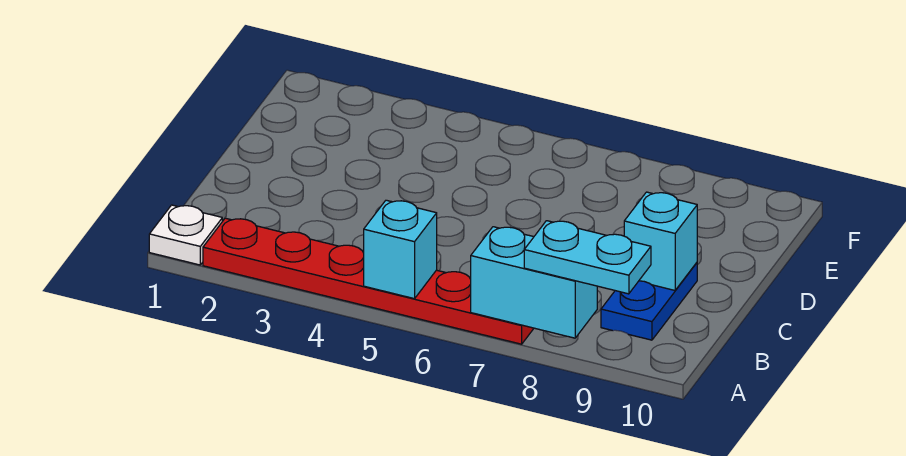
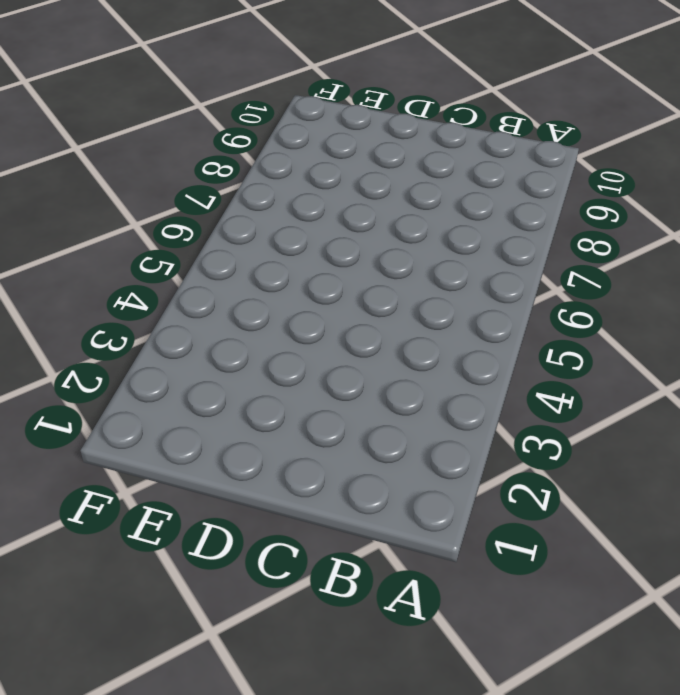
none -> white 1x1 plate [149,205,222,265]
none -> red 1x6 plate [203,218,534,344]

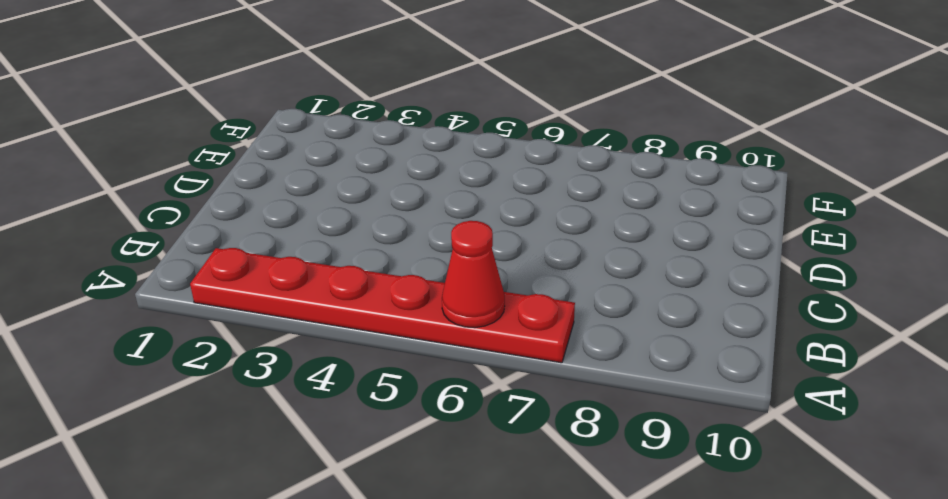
red 1x1 cone [442,221,505,328] -> none
none -> white 1x1 plate [149,205,222,265]
none -> blue 1x2 plate [601,263,697,340]

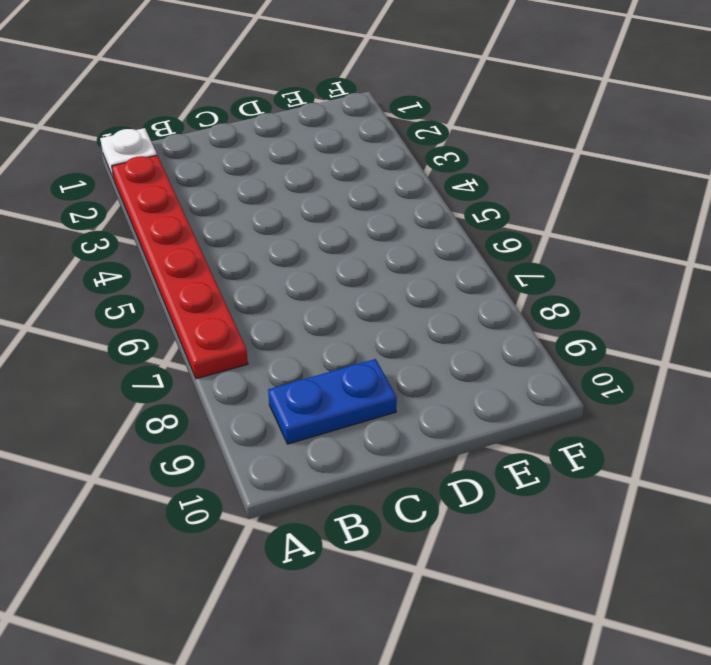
none -> cyan 1x1 brick [363,200,437,299]
none -> cyan 1x2 brick [471,227,597,338]

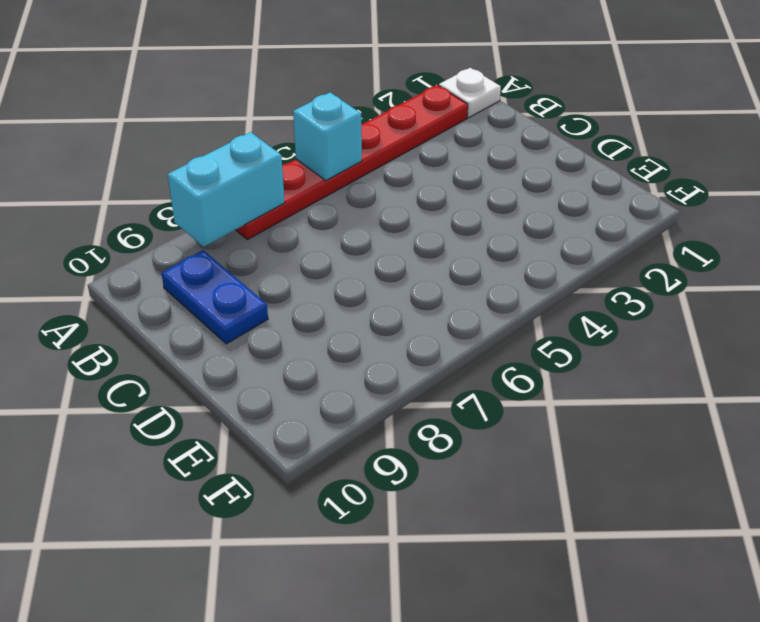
none -> cyan 1x1 brick [624,192,697,290]
none -> cyan 1x2 plate [524,221,651,294]

